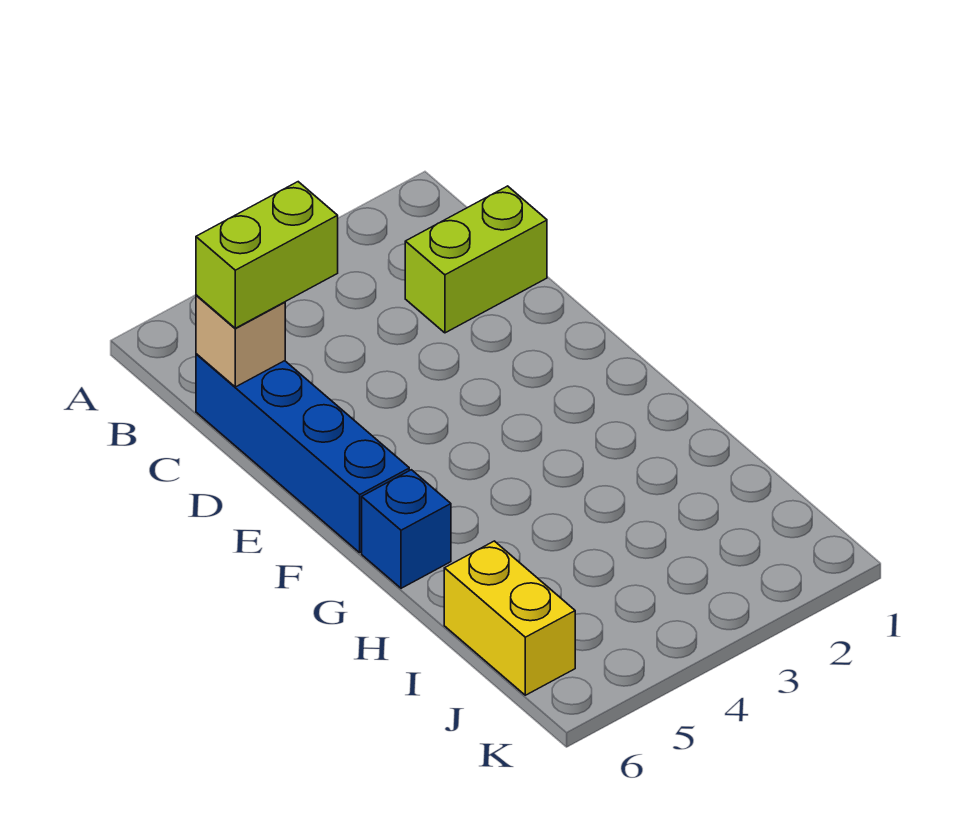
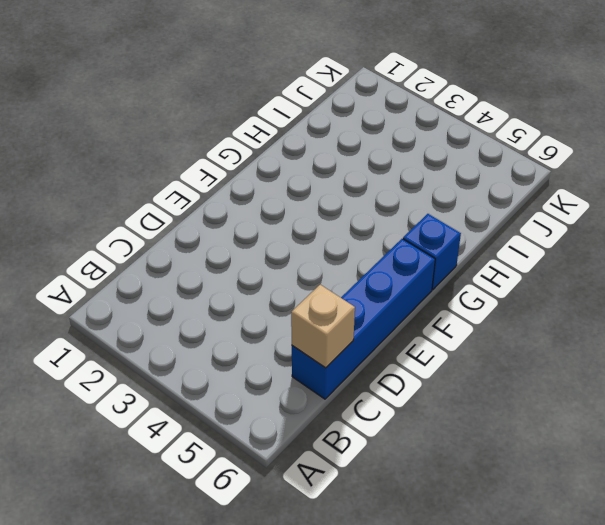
none -> lime 1x2 brick [405,186,547,333]
none -> yellow 1x2 brick [444,541,575,695]

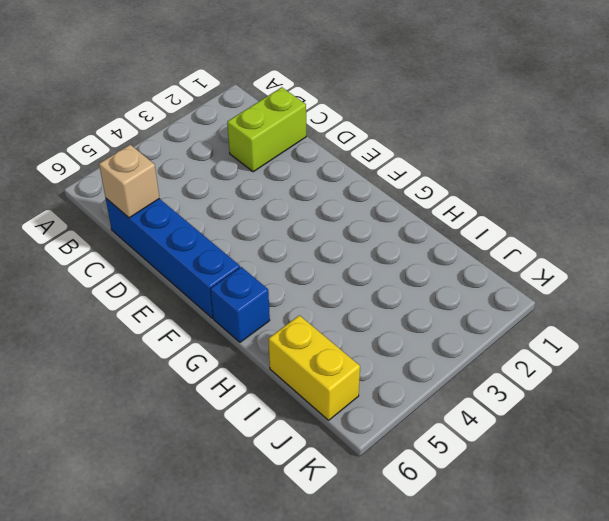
none -> lime 1x2 brick [196,182,338,328]

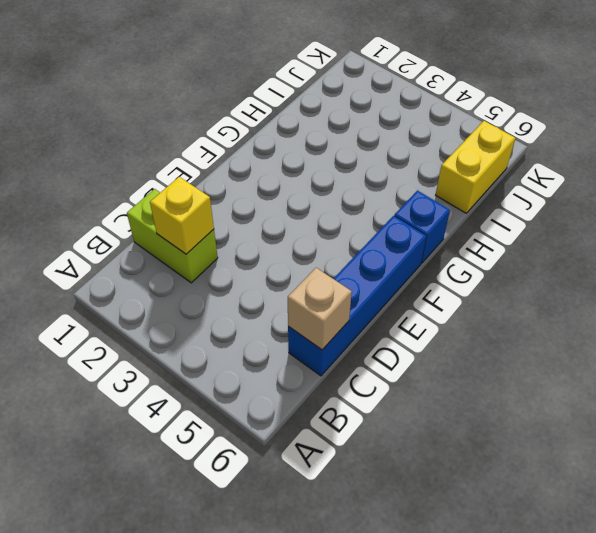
yellow 1x1 brick [150,177,214,254] -> none
none -> lime 1x2 brick [196,182,338,328]

